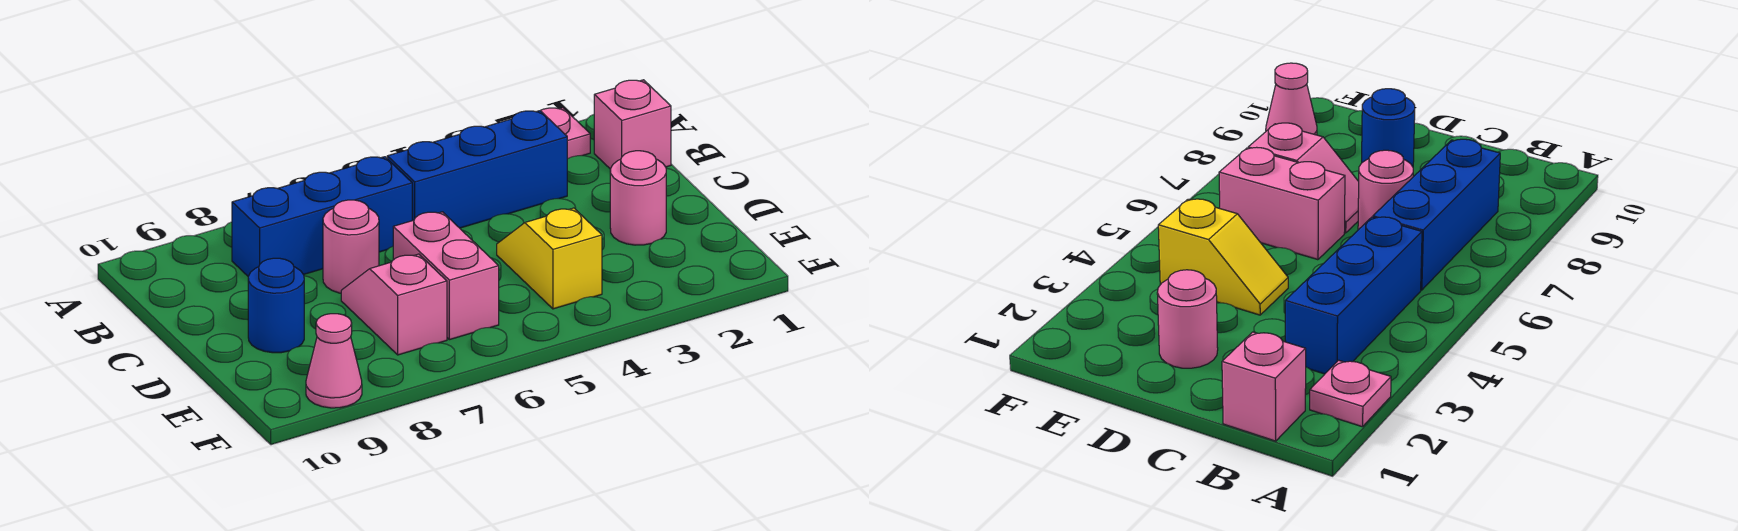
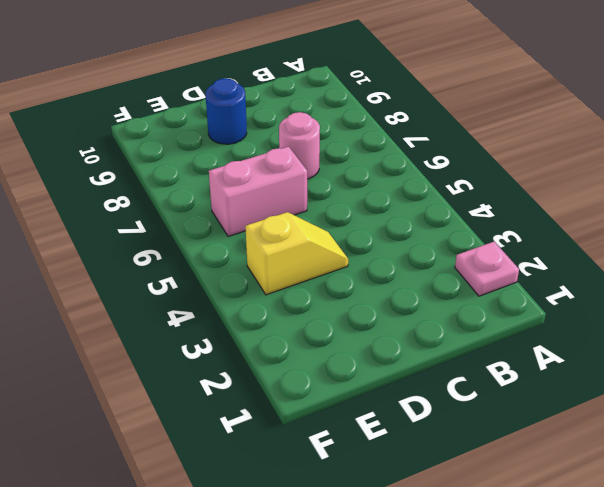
none -> pink 1x1 brick [594,80,671,169]
none -> blue 1x3 brick [387,111,567,228]

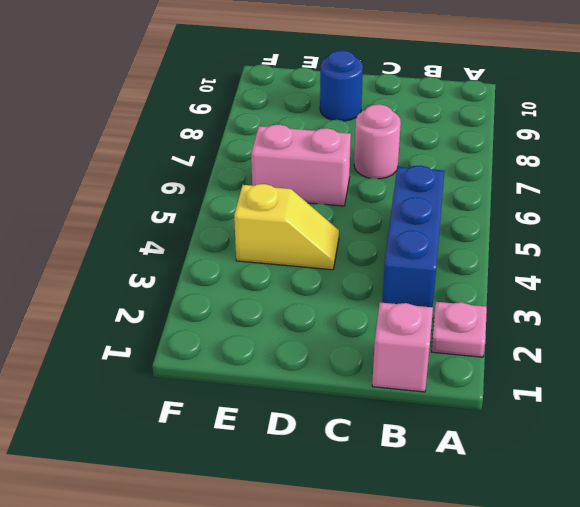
none -> blue 1x3 brick [232,157,412,276]
none -> pink 1x1 round brick [610,151,666,245]

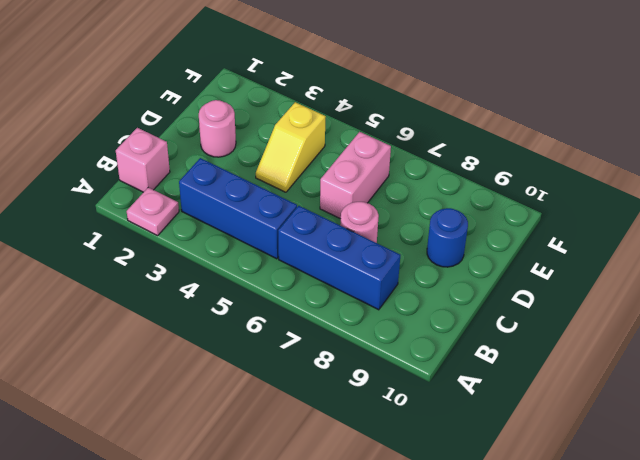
none -> pink 1x2 slope [341,254,447,355]
none -> pink 1x1 cone [306,314,362,408]

